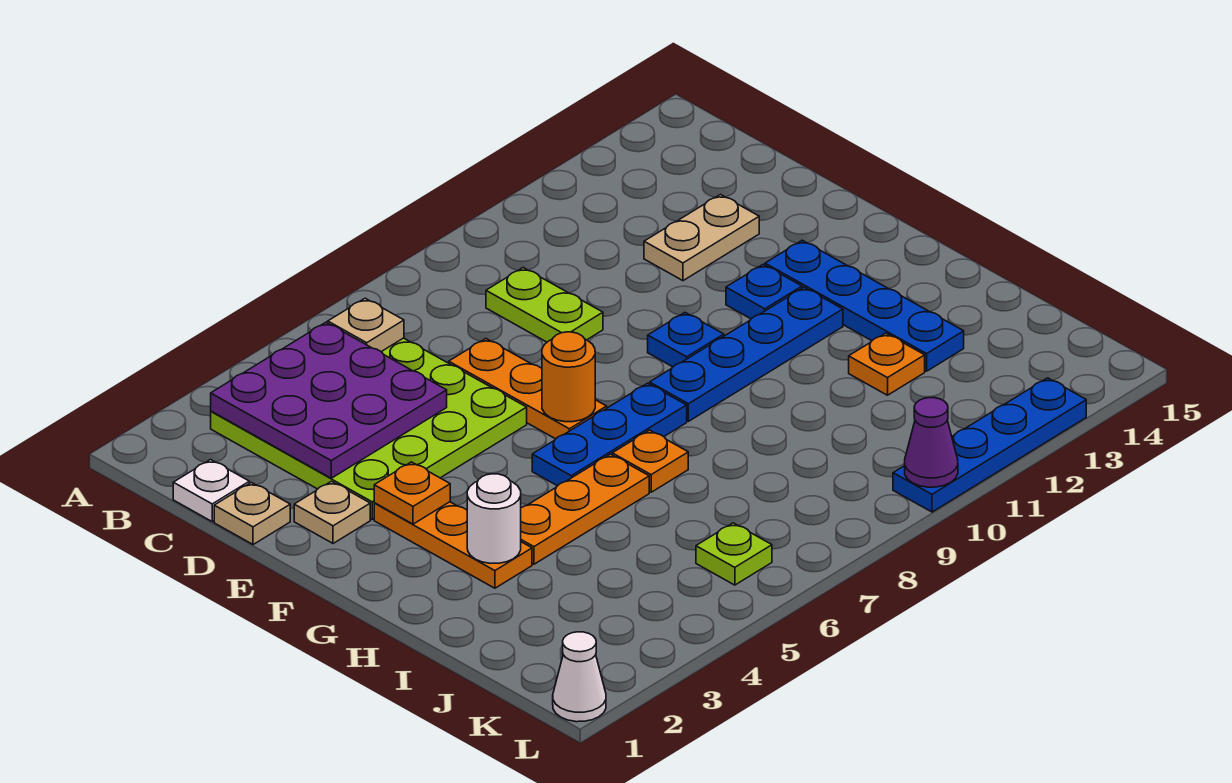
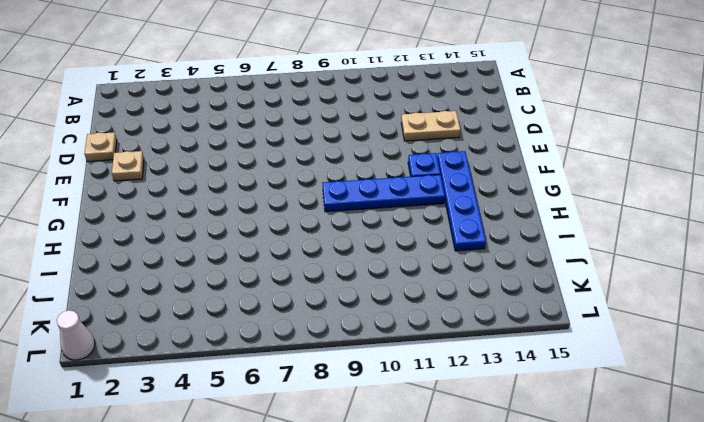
none -> lime 4x4 plate [211,338,527,519]
none -> white 1x1 plate [173,460,249,522]
none -> lime 1x2 plate [486,268,603,342]

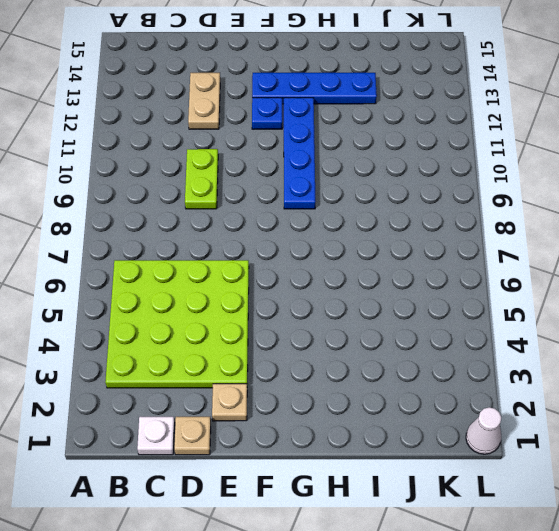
lime 1x2 plate [185,149,218,209] -> lime 1x2 plate turned to [486,268,603,342]
none -> orange 1x3 plate [449,339,607,439]
none -> orange 1x3 plate [374,502,532,588]
none -> blue 1x1 plate [648,313,724,367]

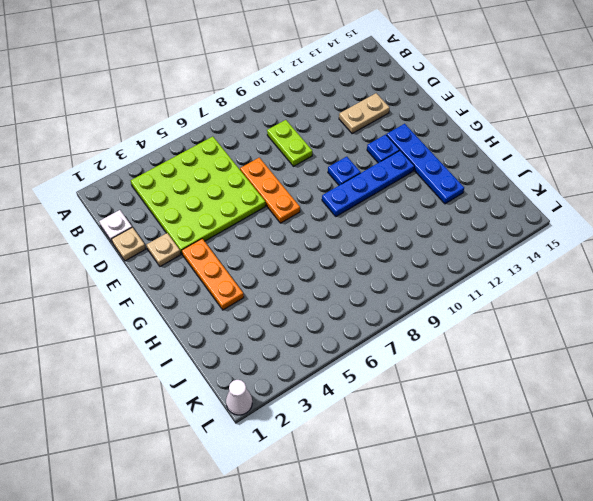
none -> blue 1x3 plate [532,383,687,486]
none -> orange 1x3 plate [521,454,649,564]
none -> orange 1x1 plate [612,430,688,492]

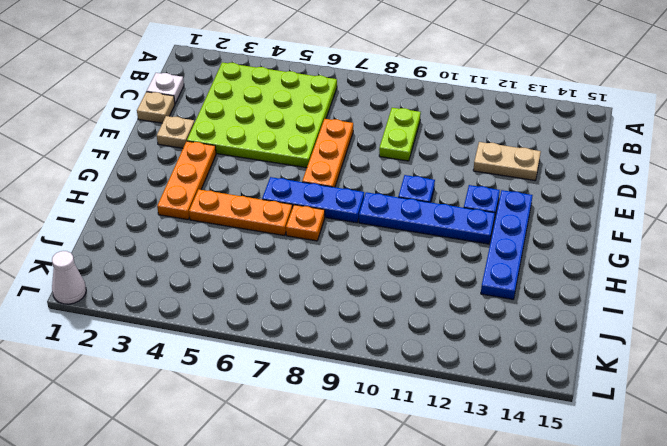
none -> orange 1x1 plate [849,333,925,395]
none -> lime 1x1 plate [696,523,772,585]
none -> blue 1x4 plate [893,378,1086,512]

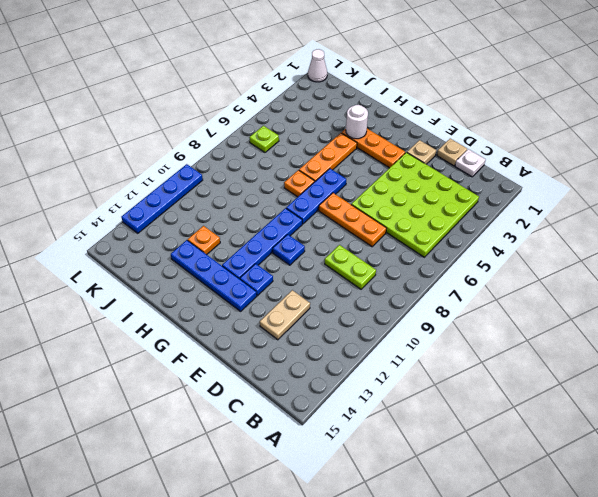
none -> purple 3x3 plate [211,322,447,478]
none -> tan 1x1 plate [328,298,404,352]
none -> orange 1x1 plate [374,462,450,524]

